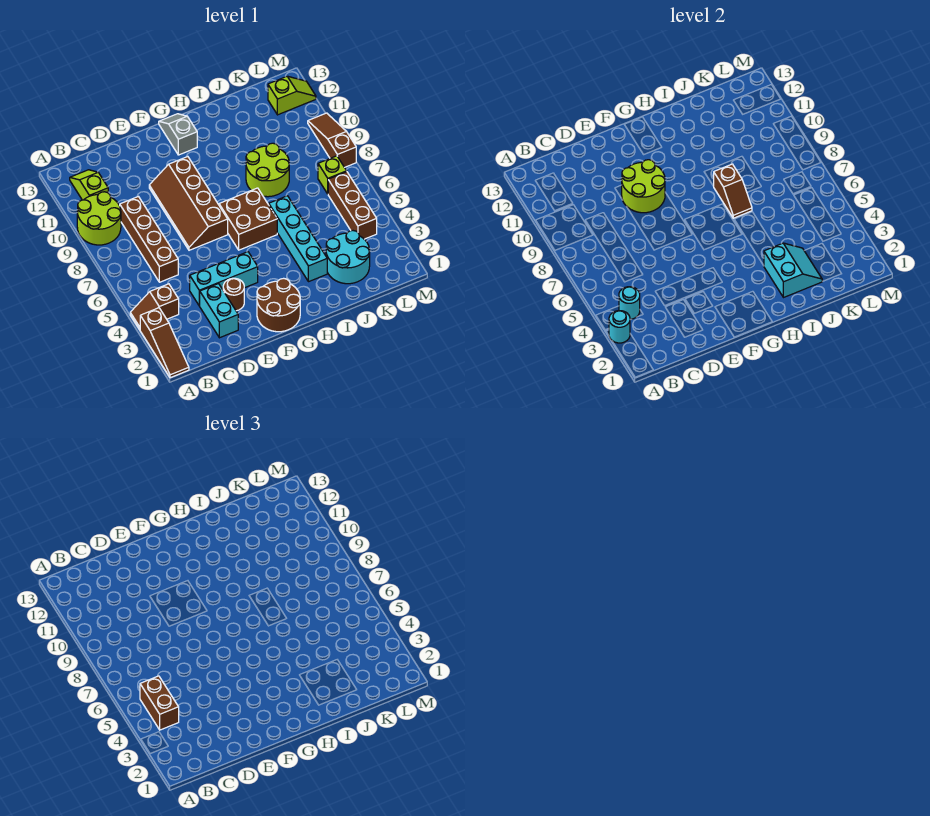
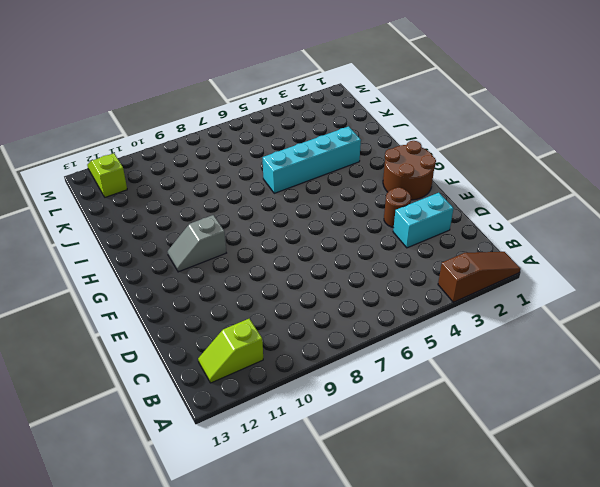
grey 1x2 slope [168,215,226,272] -> grey 1x2 slope moved to [159,114,197,155]
none -> brown 1x2 slope [130,284,179,330]
none -> lime 2x2 round brick [77,192,121,245]
none -> brown 1x4 brick [120,197,178,282]

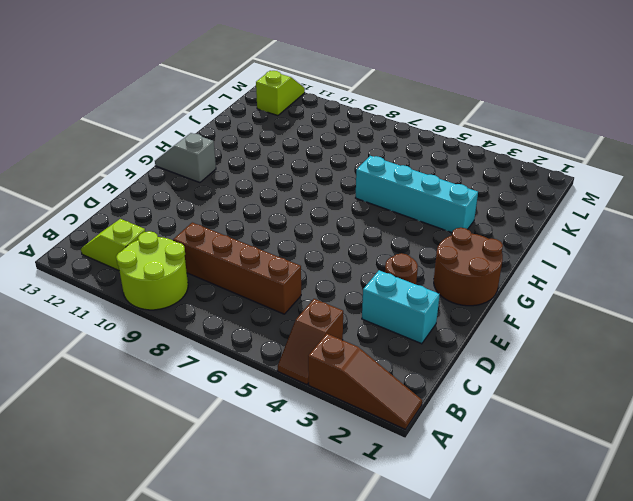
none -> cyan 1x3 brick [190,252,258,306]
none -> brown 2x4 slope [149,157,228,250]
none -> brown 2x2 brick [219,188,277,250]

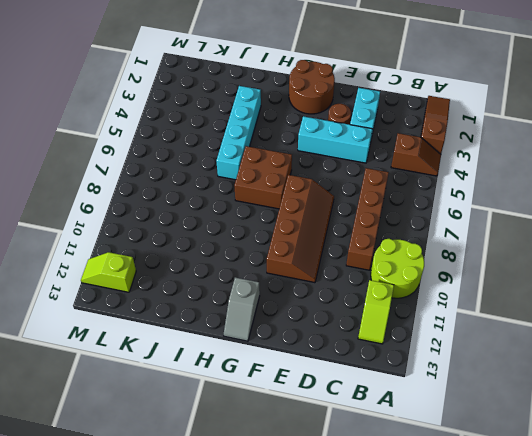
none -> lime 2x2 round brick [246,143,289,197]
none -> cyan 2x2 round brick [326,231,370,284]
none -> brown 1x3 brick [328,172,377,239]

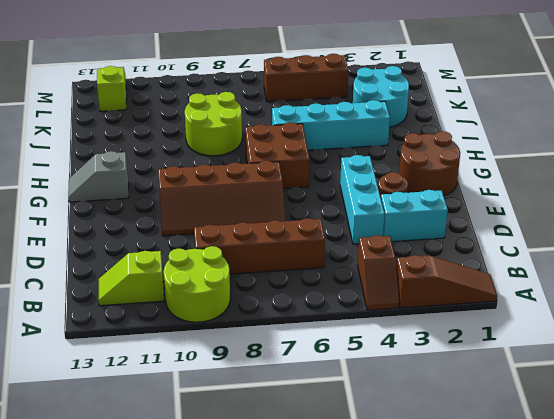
none -> lime 1x1 brick [318,156,347,194]
none -> brown 1x3 slope [308,113,356,167]
none -> cyan 1x1 round brick [609,311,630,343]

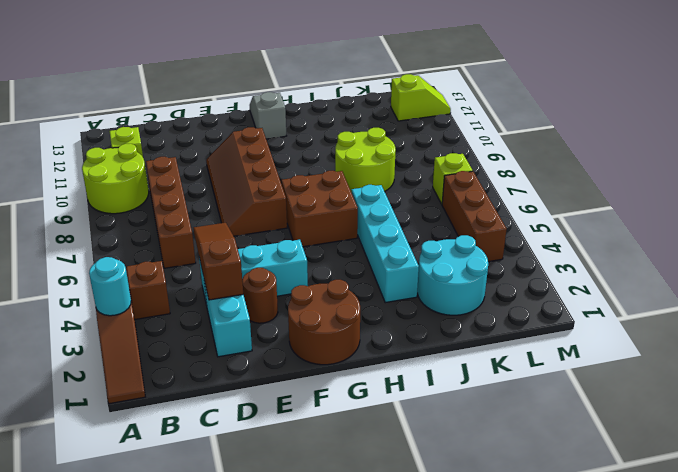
brown 1x3 slope [194,223,243,300] -> brown 1x3 slope moved to [308,113,356,167]
none -> cyan 1x1 round brick [619,287,640,319]
none -> lime 2x2 round brick [622,160,665,213]
none -> cyan 2x2 slope [764,243,822,298]

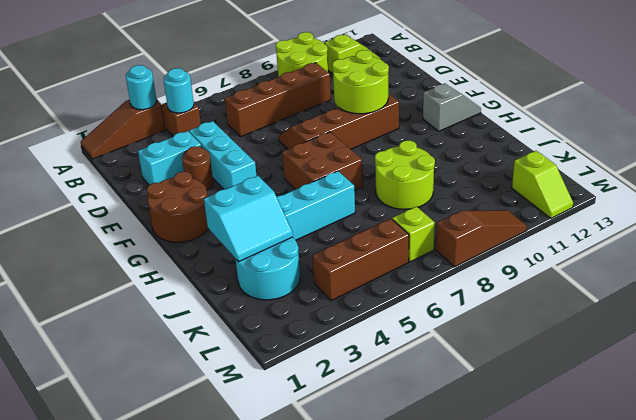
none -> brown 1x2 slope [714,164,752,218]
none -> brown 1x2 brick [140,676,179,730]

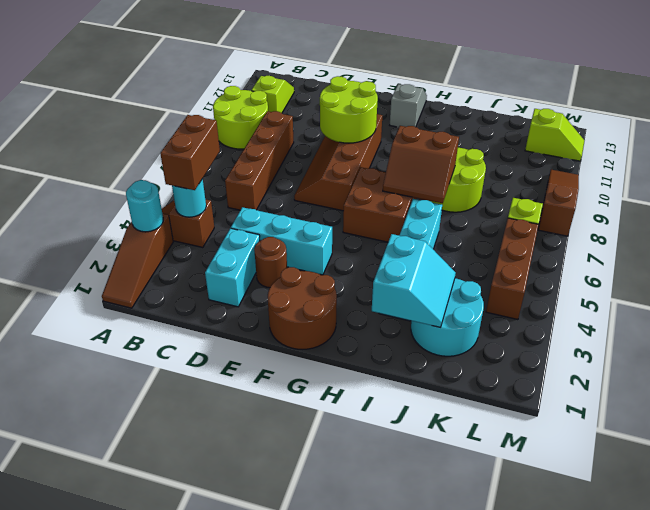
brown 2x2 slope [383,126,459,203] -> brown 1x2 slope [714,164,752,218]

